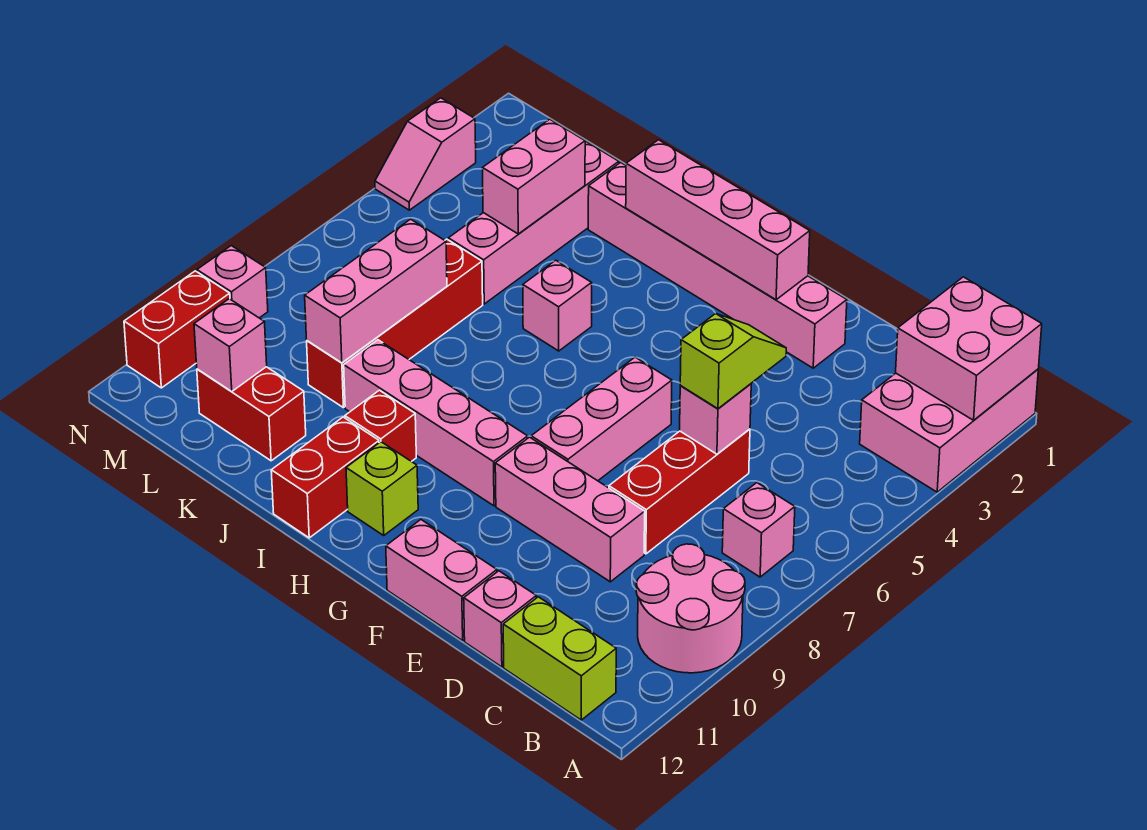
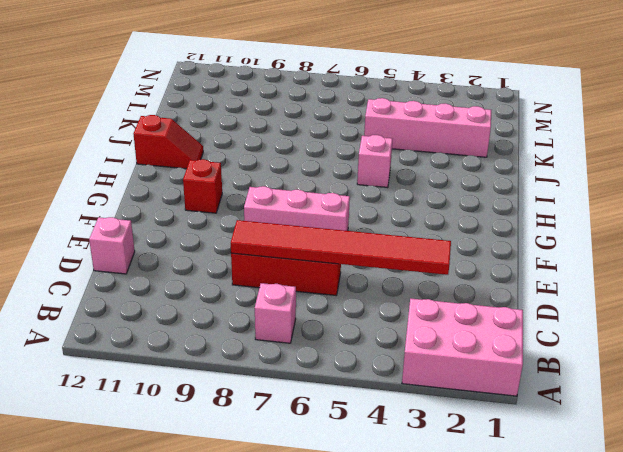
red 1x6 tile [231,220,451,275] -> pink 1x1 brick [680,384,751,454]
red 1x1 brick [183,159,222,213] -> red 1x1 brick moved to [345,390,416,462]
red 1x2 slope [134,115,203,169] -> red 1x2 brick [271,417,379,538]
none -> pink 2x2 round brick [636,544,745,673]
none -> lime 1x2 brick [503,597,616,720]
none -> pink 1x3 brick [495,437,645,582]

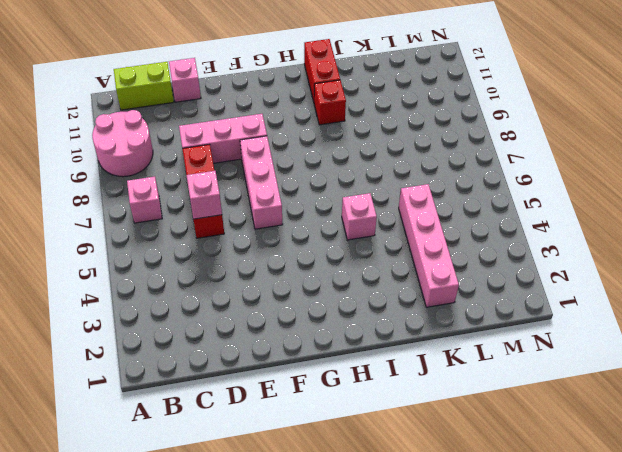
none -> pink 2x3 brick [860,369,1038,492]
none -> pink 1x6 brick [588,162,847,368]
none -> pink 1x2 brick [386,520,497,641]

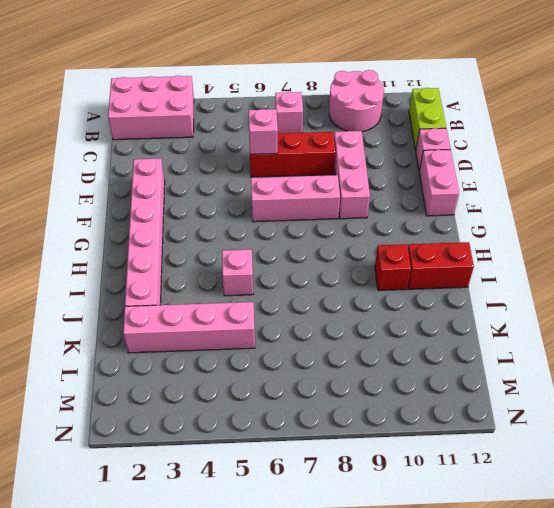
none -> pink 1x4 brick [344,340,528,506]
none -> lime 1x1 brick [346,442,418,535]
none -> red 1x4 brick [307,239,483,408]

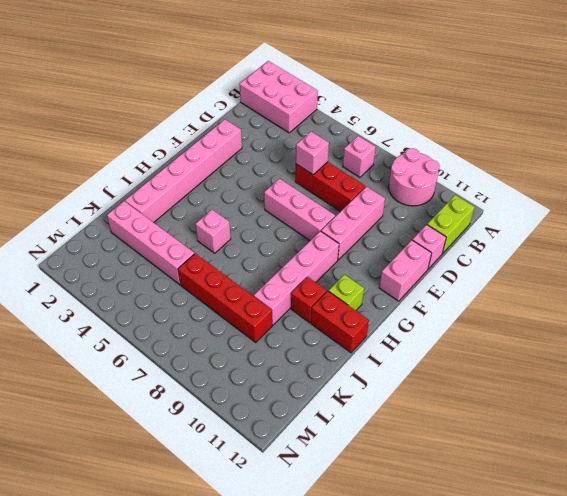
none -> red 1x2 brick [197,367,306,461]
none -> pink 1x2 slope [375,98,476,210]
none -> pink 1x1 brick [197,246,268,318]

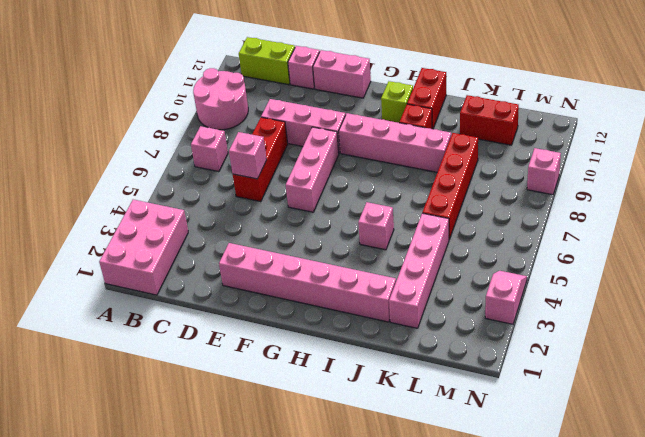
none -> red 1x2 brick [124,271,230,388]
none -> pink 2x2 brick [896,277,1042,420]
none -> pink 1x4 brick [626,140,810,300]

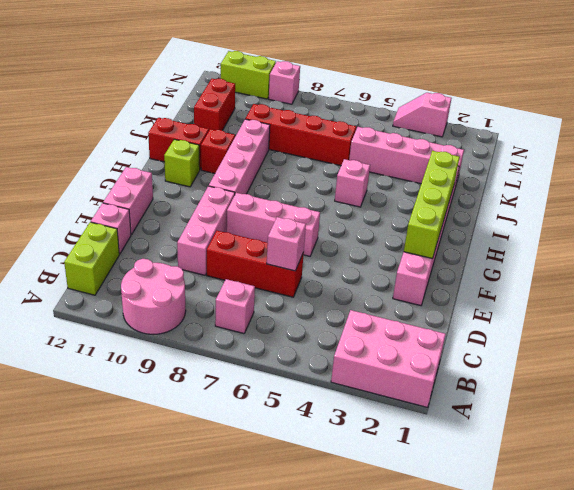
lime 1x4 brick [404,151,460,259] -> pink 1x4 brick [626,140,810,300]
lime 1x2 brick [221,51,276,99] -> red 1x2 brick [124,271,230,388]
none -> pink 2x2 brick [896,277,1042,420]
none -> pink 1x2 brick [482,119,585,234]
none -> pink 1x3 brick [305,219,447,363]

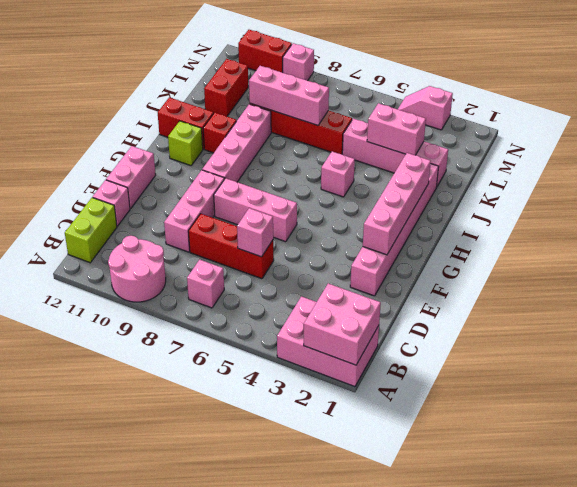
none -> pink 1x1 brick [194,299,267,392]
none -> lime 1x2 slope [680,313,786,409]

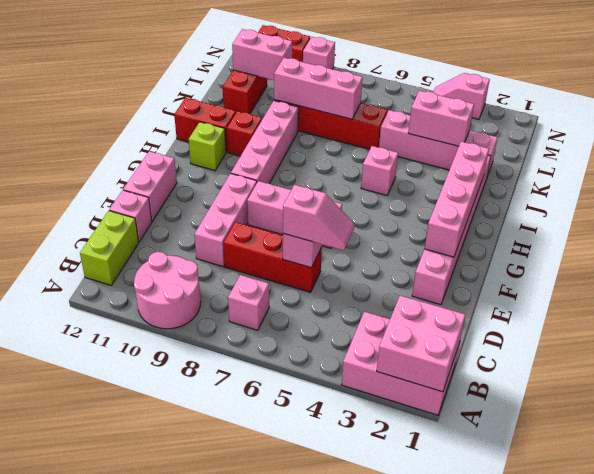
pink 1x2 slope [283,185,354,250] -> lime 1x2 slope [680,313,786,409]
pink 1x2 brick [232,29,292,80] -> pink 1x1 brick [194,299,267,392]

